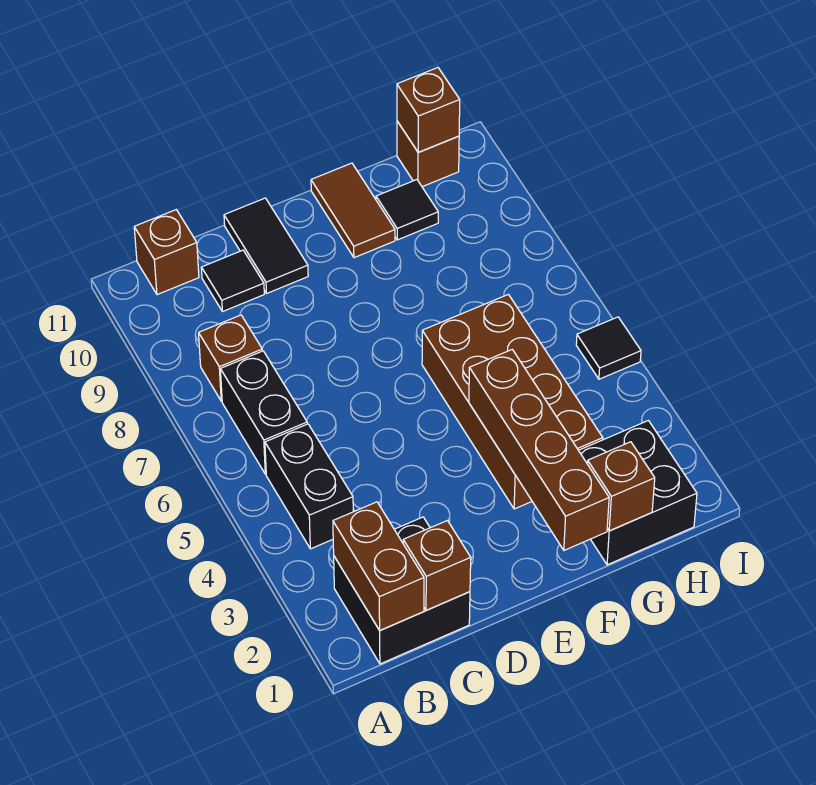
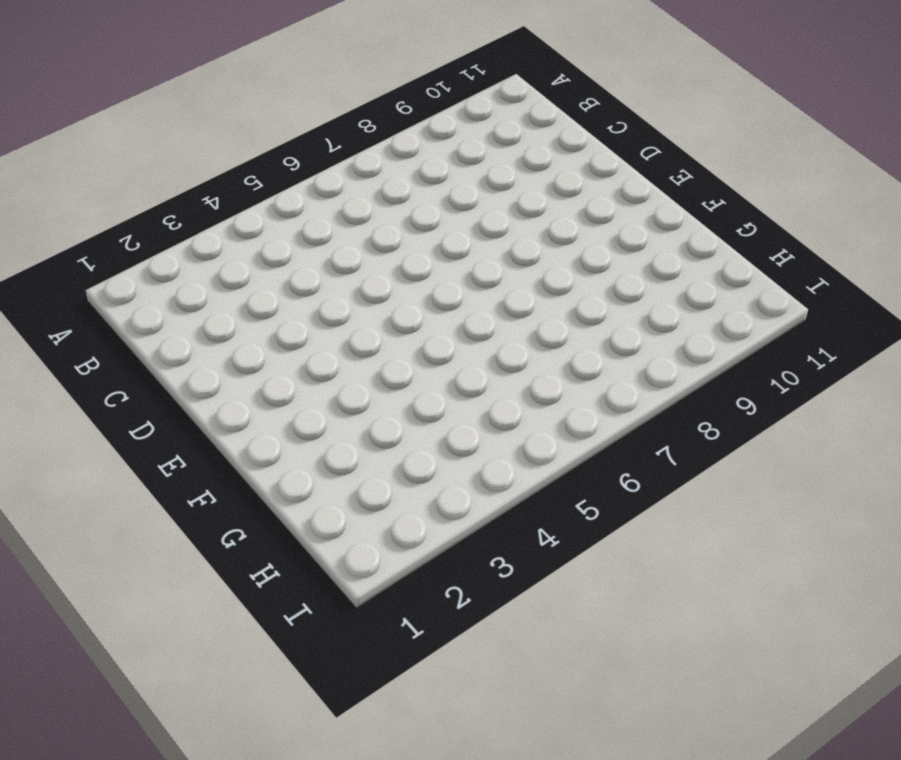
none -> black 2x2 brick [334,517,470,664]
none -> black 1x2 brick [265,424,353,549]
none -> black 1x2 brick [220,351,307,474]

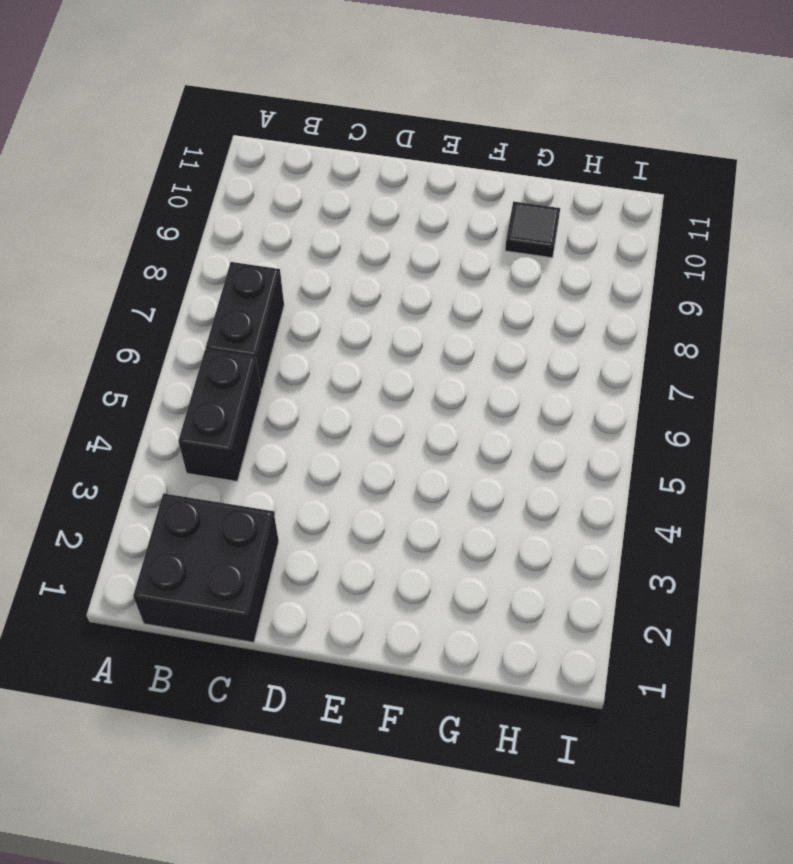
none -> brown 1x1 brick [199,315,262,401]
none -> brown 1x1 brick [134,210,199,295]
none -> black 1x1 tile [201,250,264,312]

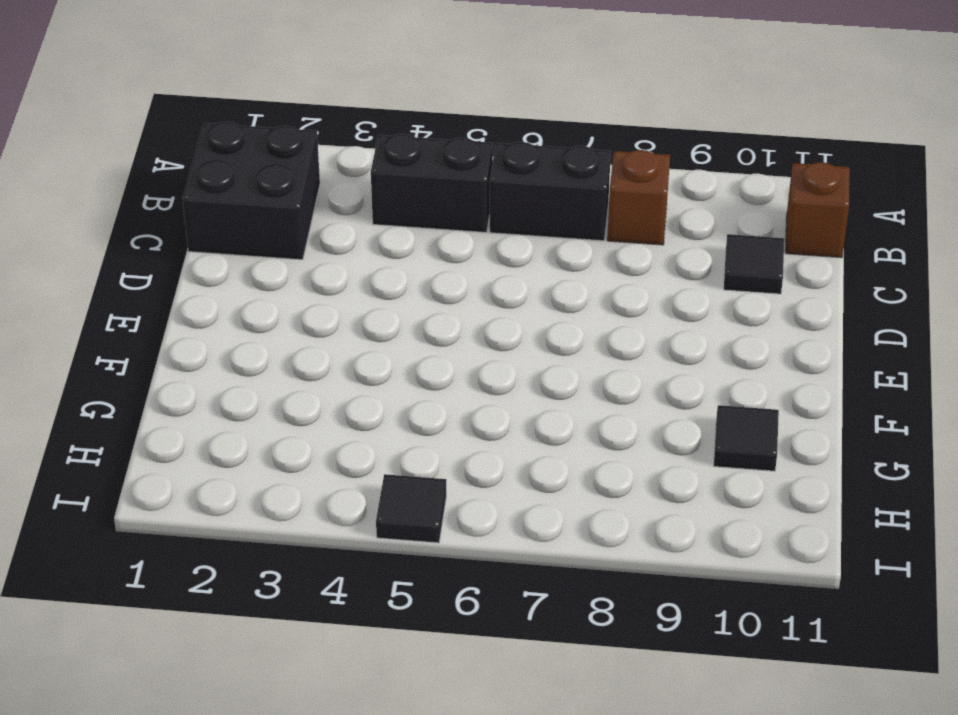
none -> black 1x2 tile [224,198,308,293]
none -> brown 2x4 brick [422,294,603,509]
none -> brown 1x2 tile [311,163,395,258]

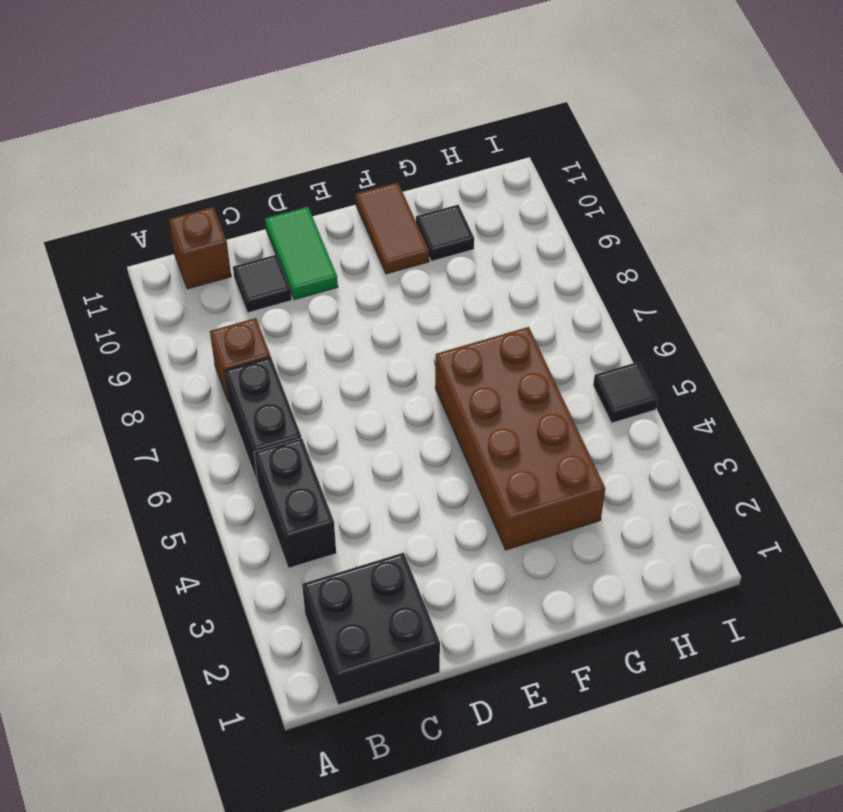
green 1x2 tile [265,207,338,300] -> black 1x2 tile [224,198,308,293]
none -> black 2x2 brick [579,421,697,565]
none -> brown 1x1 brick [397,121,459,187]
none -> brown 1x2 brick [333,502,424,630]

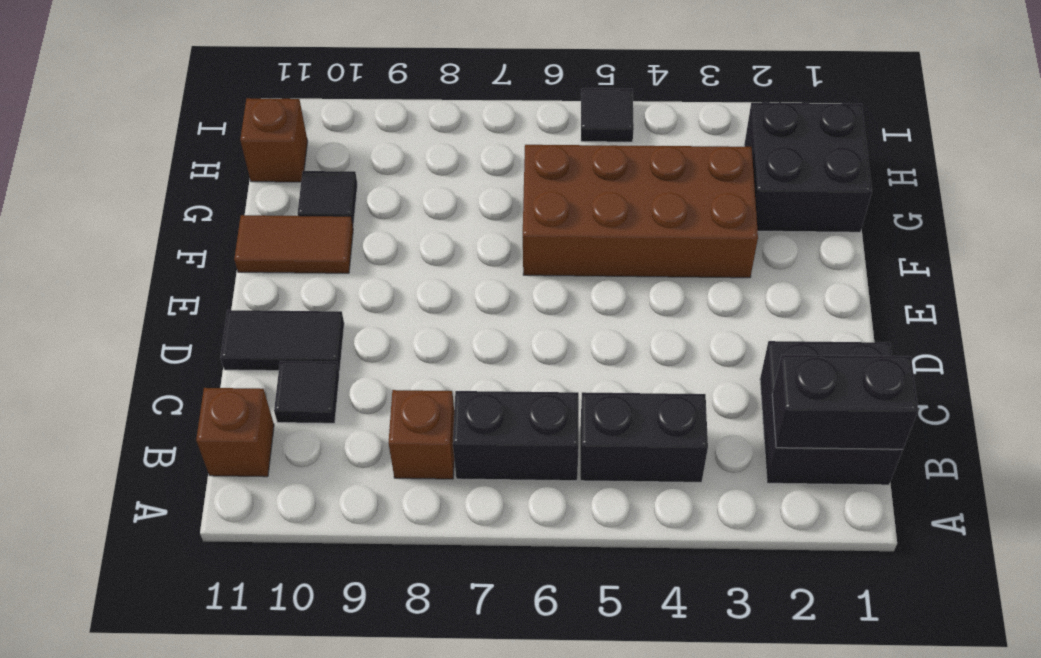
black 1x2 brick [772,355,918,449] -> brown 1x2 brick [333,502,424,630]
none -> brown 1x1 brick [403,521,471,610]
none -> brown 1x4 brick [469,350,609,550]
none -> brown 1x1 brick [587,442,655,531]

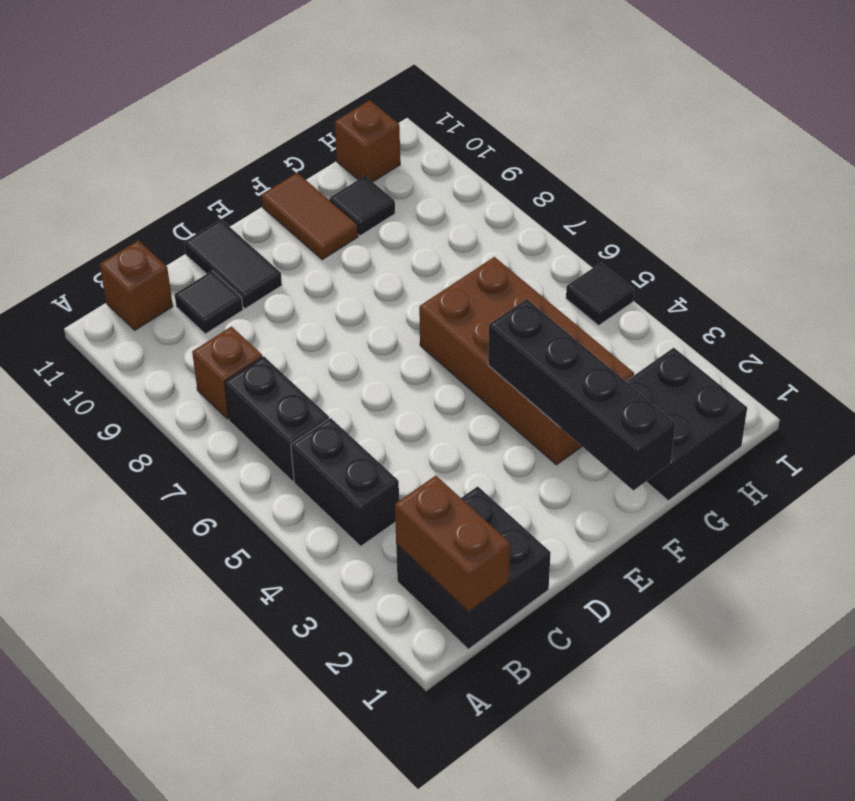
black 1x4 brick [488,299,675,490] -> brown 1x4 brick [469,350,609,550]
none -> brown 1x1 brick [403,521,471,610]
none -> brown 1x1 brick [587,442,655,531]
none -> brown 1x1 brick [397,68,460,152]

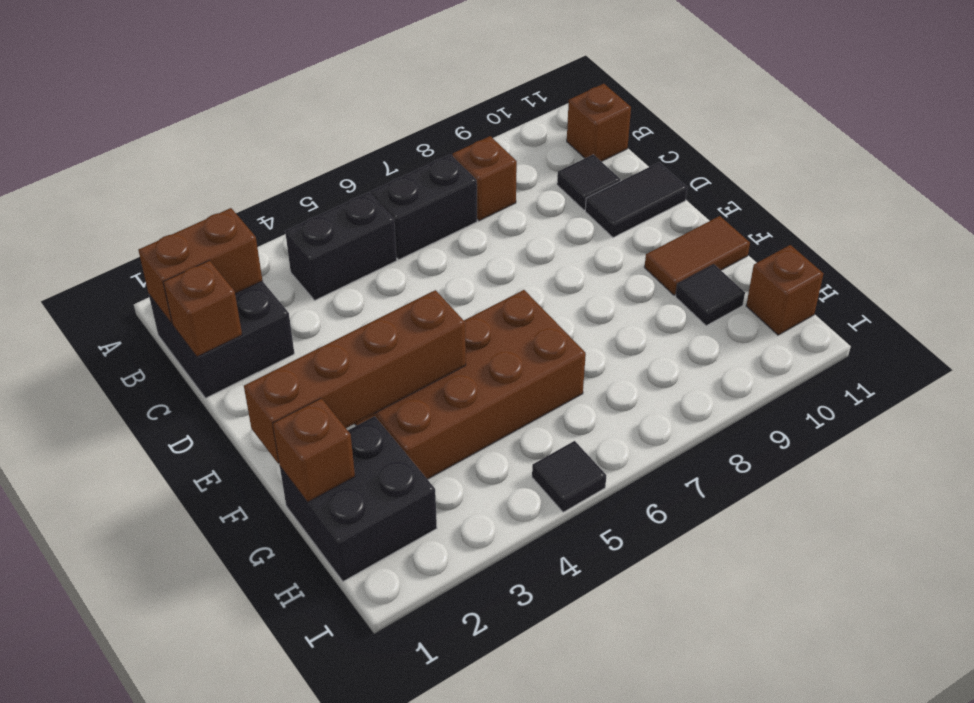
none -> brown 1x1 brick [397,68,460,152]

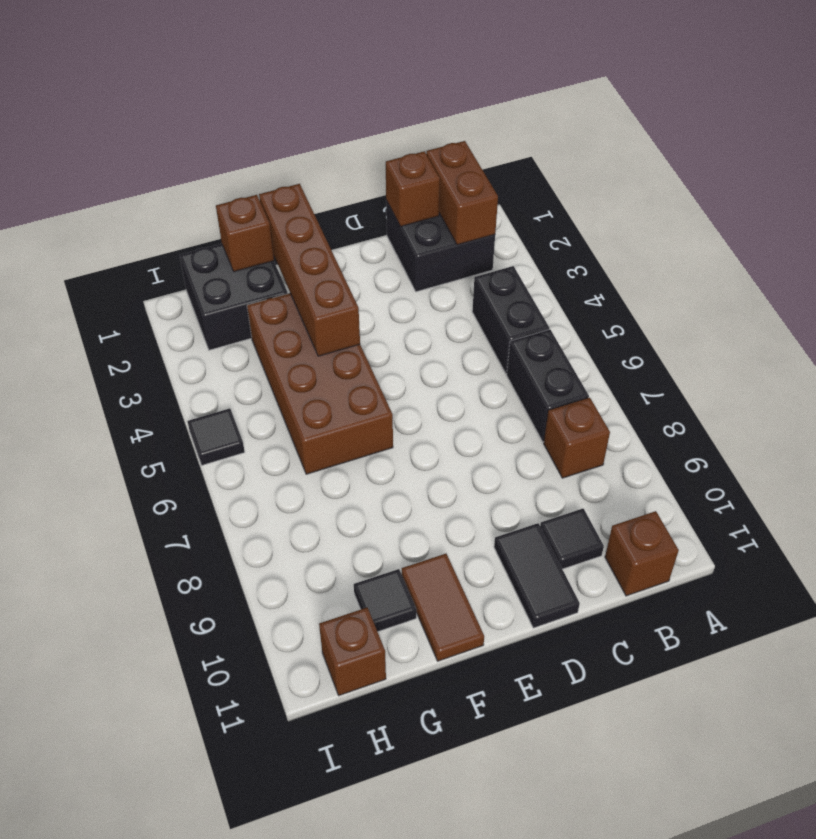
none -> brown 1x1 brick [397,68,460,152]

